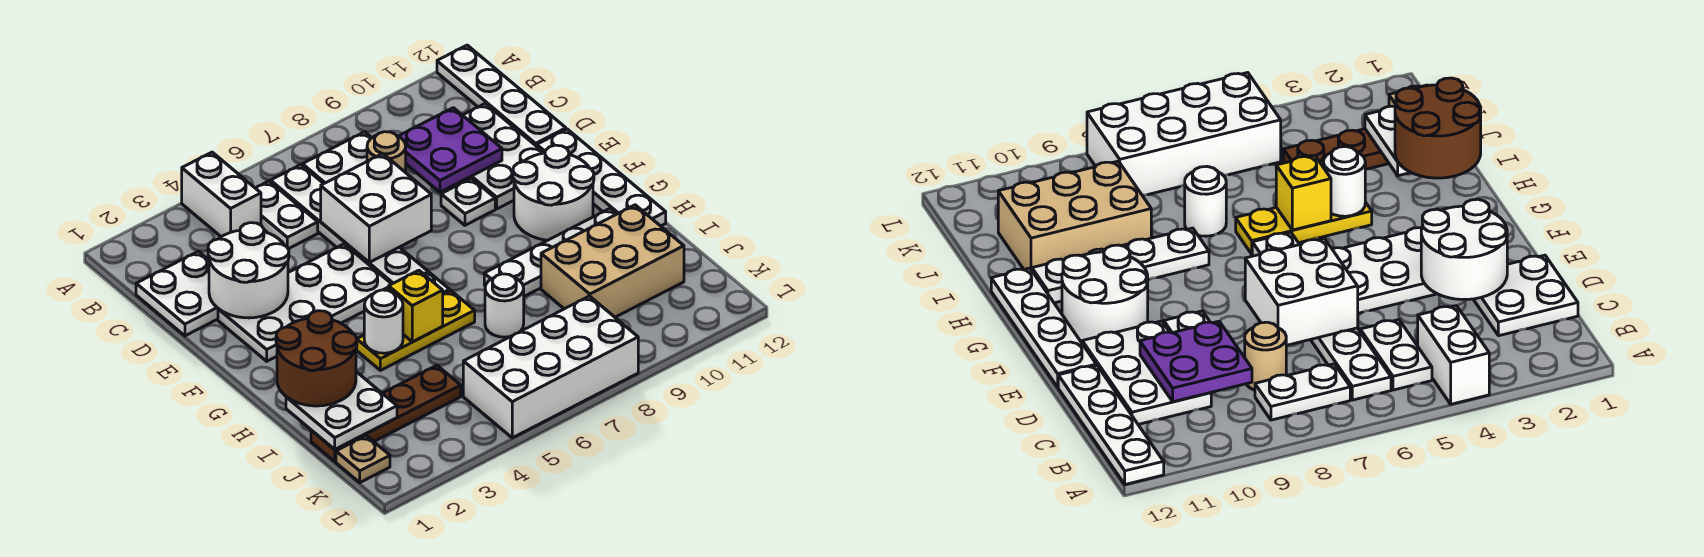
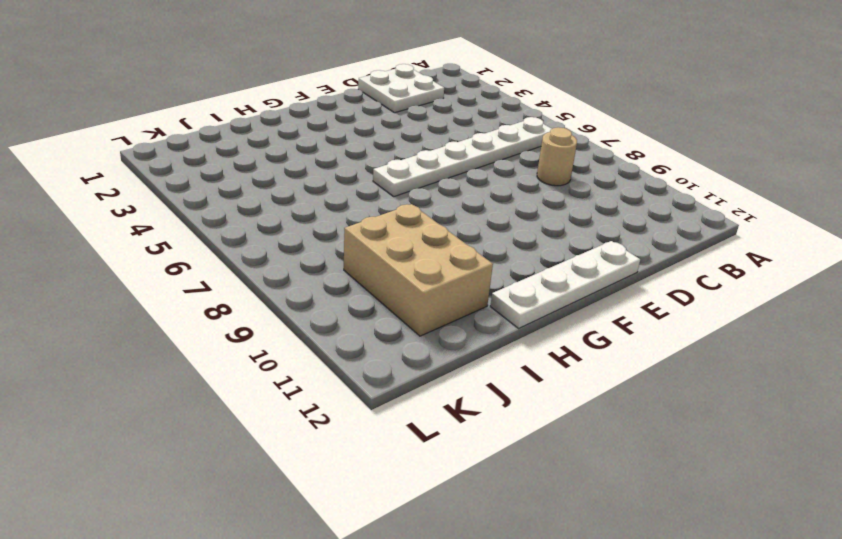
none -> white 1x2 brick [182,152,261,237]
none -> white 1x4 plate [437,45,566,146]
none -> white 1x2 plate [256,181,318,249]

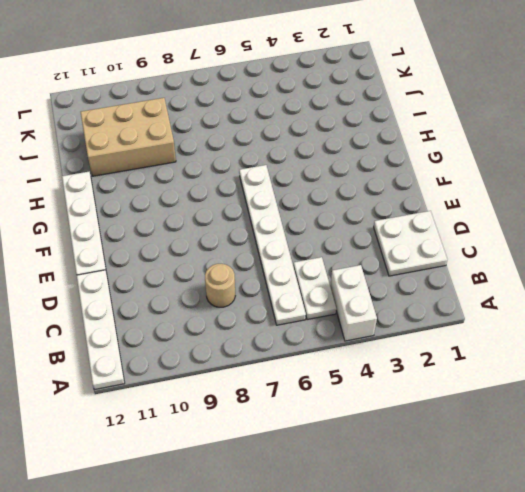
none -> white 1x2 plate [302,132,372,184]
none -> white 2x3 plate [463,104,544,209]
none -> white 2x4 plate [218,244,391,361]

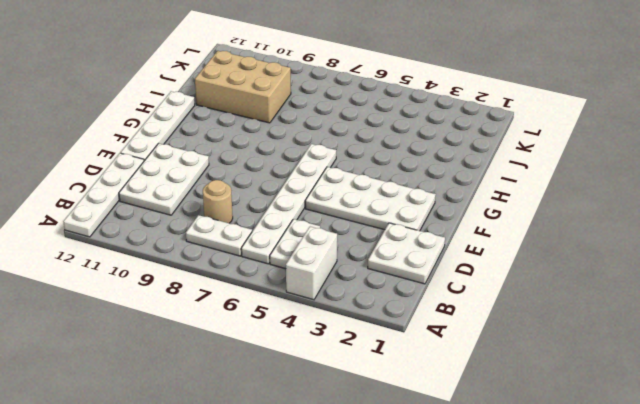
none -> white 1x1 plate [441,178,495,225]
none -> white 2x2 round brick [513,145,594,240]
none -> yellow 1x3 plate [357,290,475,370]

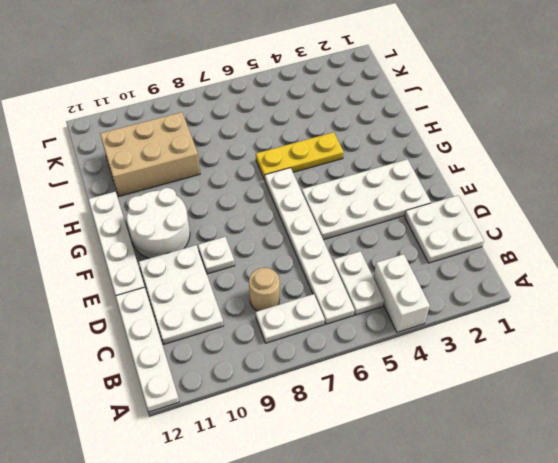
none -> white 1x4 plate [484,208,616,296]
none -> white 1x1 round brick [485,274,524,337]
none -> brown 1x4 plate [311,365,461,461]

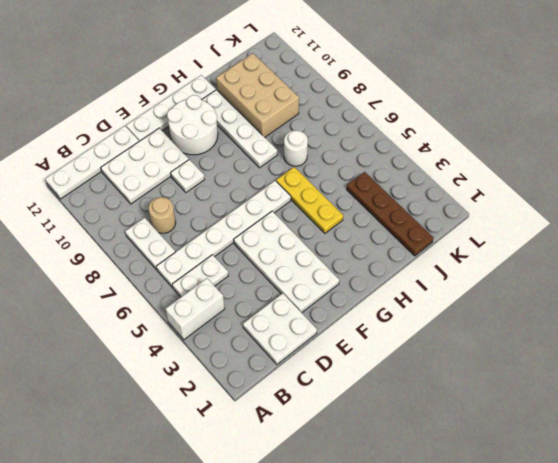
none -> tan 1x1 plate [336,436,390,482]
none -> white 2x4 brick [463,296,638,438]
none -> purple 2x2 plate [399,108,502,192]

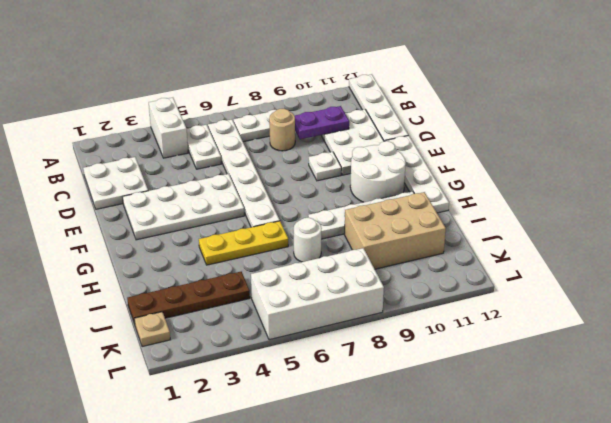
purple 1x2 plate [295,106,349,139] -> purple 2x2 plate [399,108,502,192]
none -> white 2x2 round brick [208,223,289,318]
none -> white 2x2 brick [321,154,431,262]
none -> white 1x1 round brick [364,290,403,353]

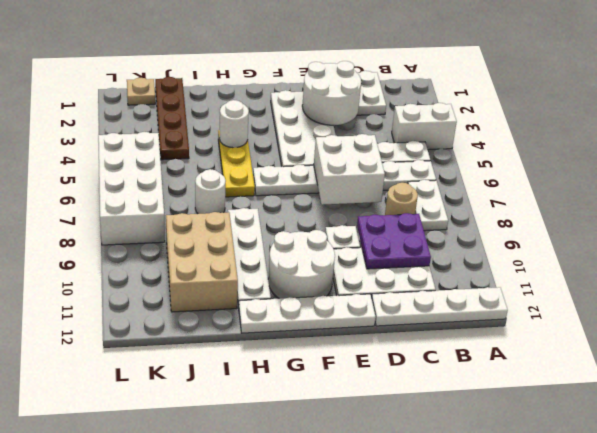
none -> yellow 1x1 brick [389,270,443,342]
none -> white 2x2 plate [286,372,397,449]
none -> brown 2x2 round brick [276,311,357,406]

